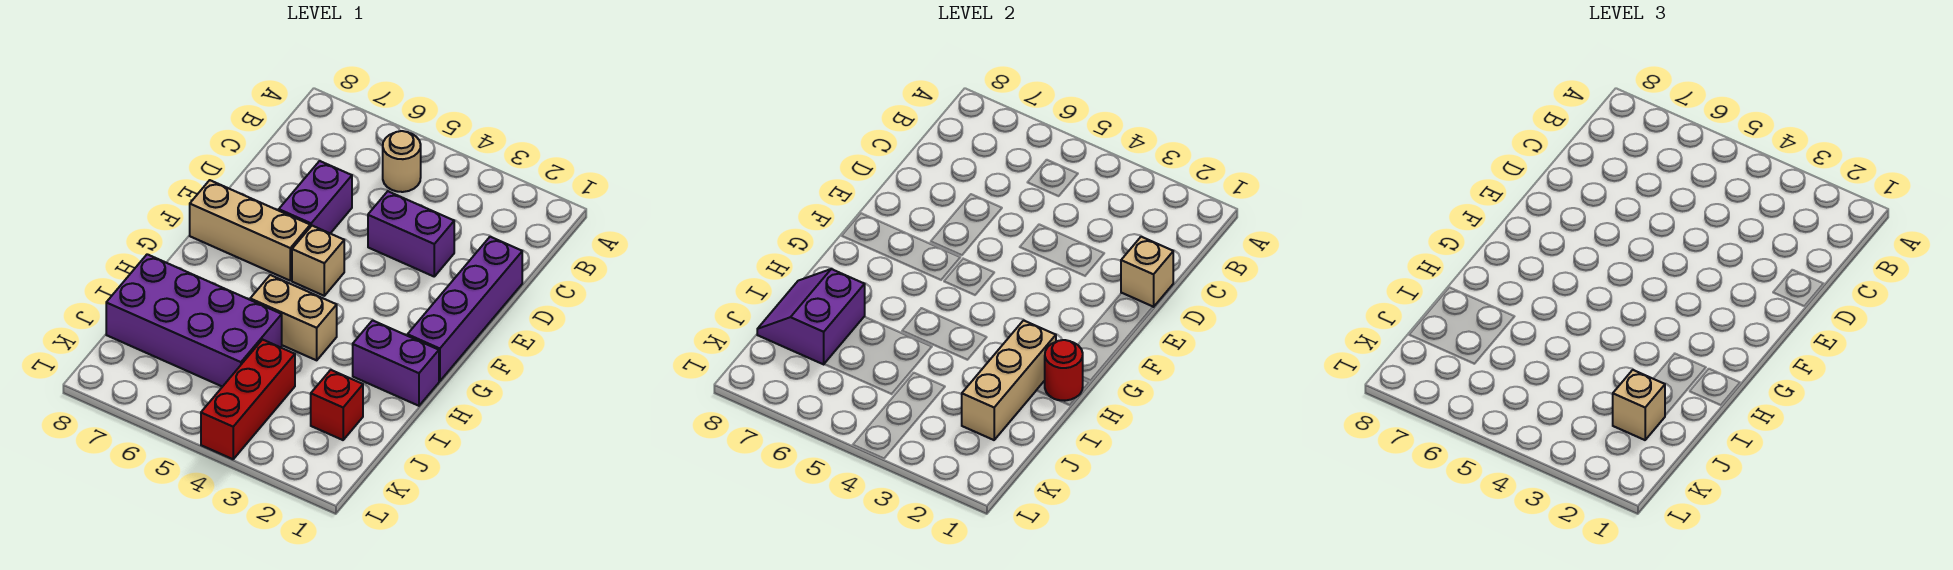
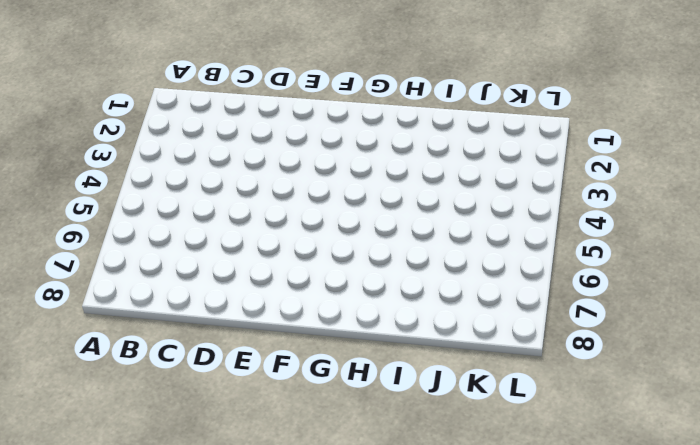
none -> tan 1x1 round brick [383,131,421,192]
none -> purple 1x4 brick [408,237,522,381]
none -> purple 1x2 brick [368,191,454,276]

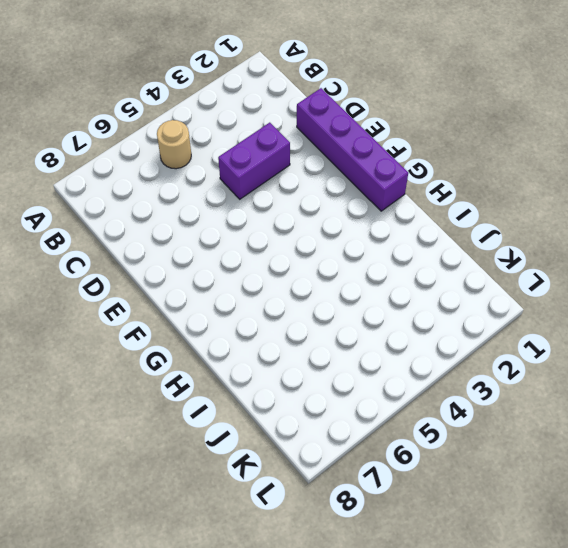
none -> purple 1x2 brick [279,161,352,233]
none -> tan 1x1 brick [292,226,344,296]
none -> tan 1x3 brick [190,180,310,281]

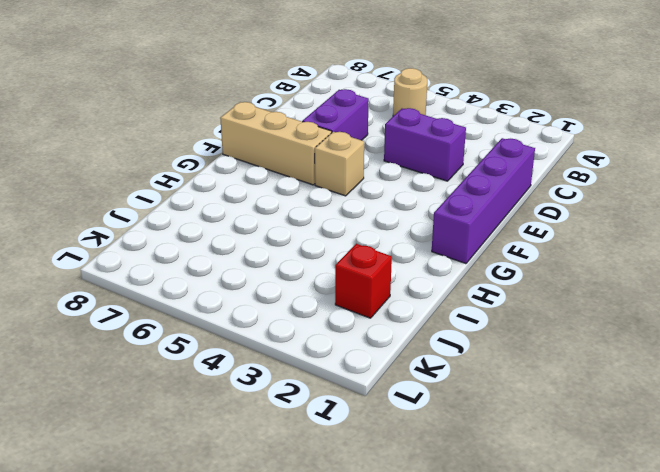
none -> purple 1x2 brick [353,320,439,406]
none -> tan 1x2 brick [250,275,337,360]
none -> purple 2x4 brick [106,254,282,387]

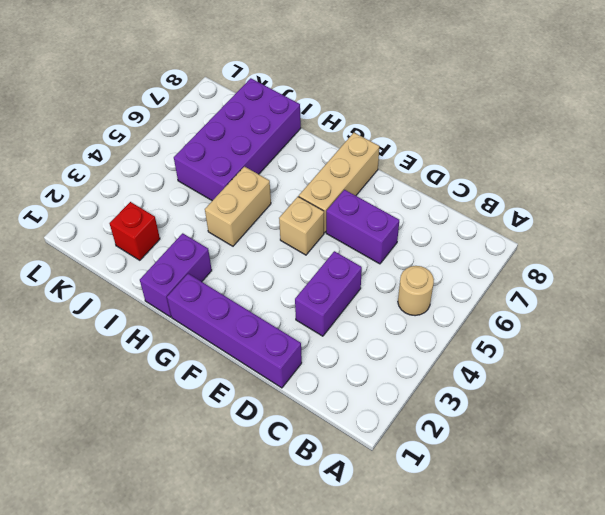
none -> red 1x3 brick [201,340,295,459]
none -> tan 1x1 brick [1121,237,1173,307]
none -> red 1x1 round brick [1045,340,1083,401]

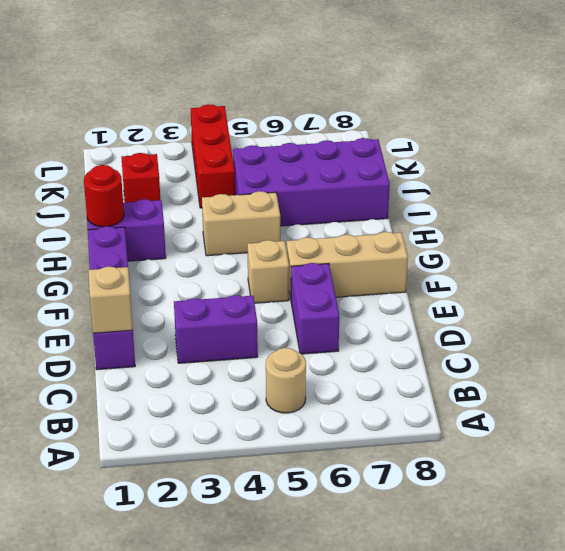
none -> tan 1x3 brick [962,320,1056,440]
none -> purple 2x2 slope [757,269,865,364]
none -> tan 1x1 brick [1613,370,1665,440]

